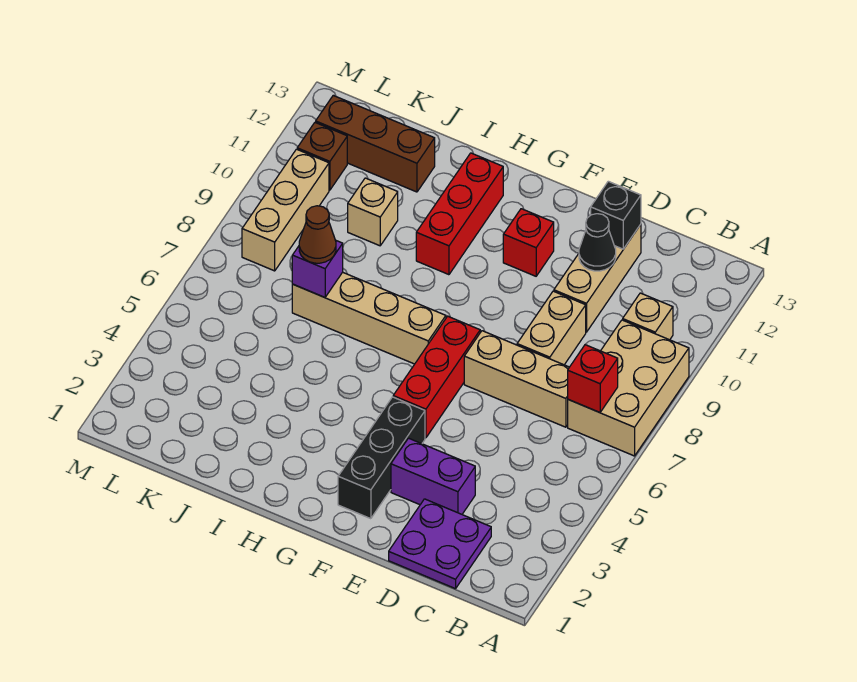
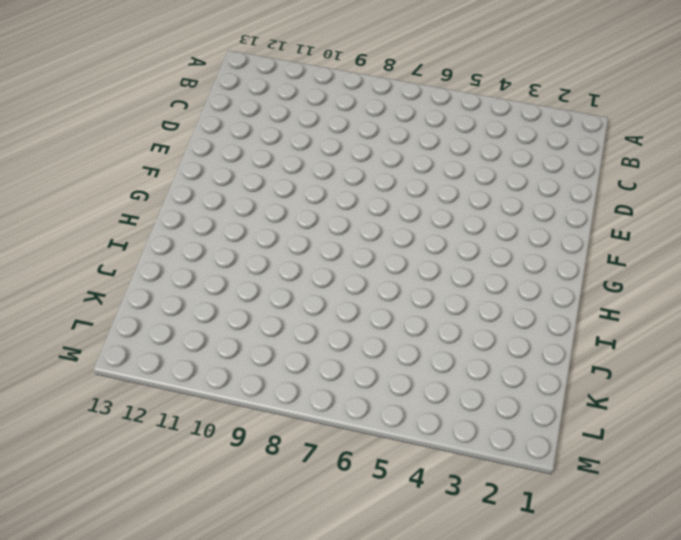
none -> tan 2x3 brick [568,320,689,456]
none -> tan 1x1 brick [623,293,673,340]
none -> purple 2x2 plate [389,499,491,589]

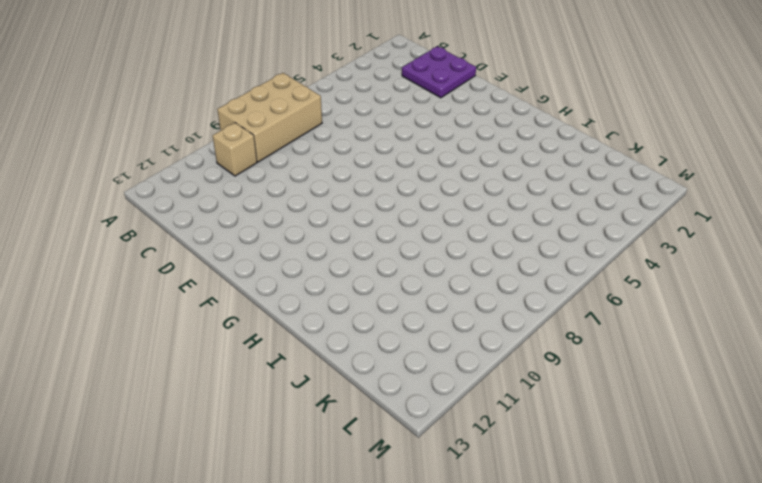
none -> tan 1x3 brick [464,331,569,427]
none -> purple 1x2 brick [391,438,475,514]
none -> tan 1x2 brick [517,291,586,365]

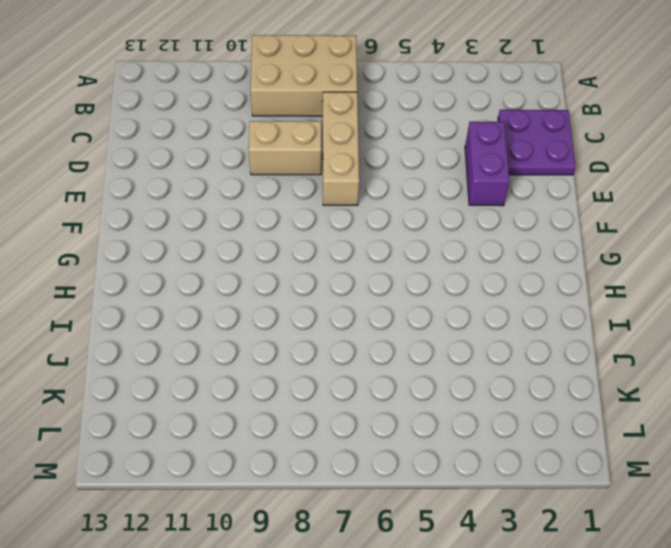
none -> tan 1x1 brick [623,293,673,340]
none -> tan 1x3 brick [554,224,641,332]
none -> black 1x3 brick [338,397,425,519]

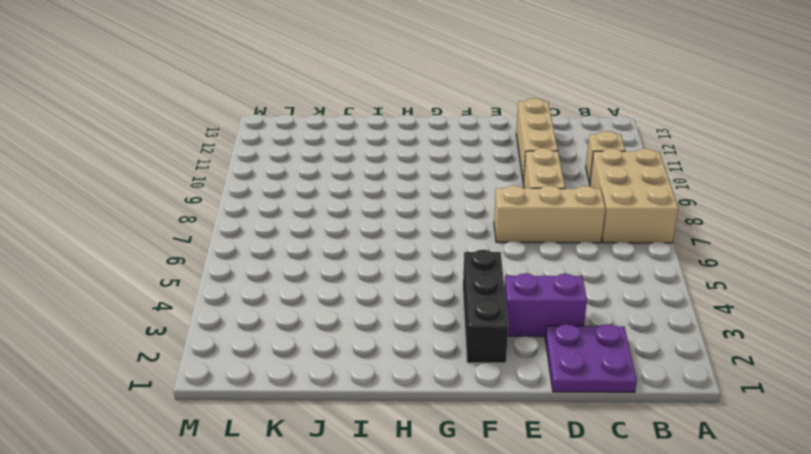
none -> red 1x3 brick [393,316,480,438]
none -> red 1x1 brick [503,209,554,276]
none -> tan 1x4 brick [292,272,446,364]

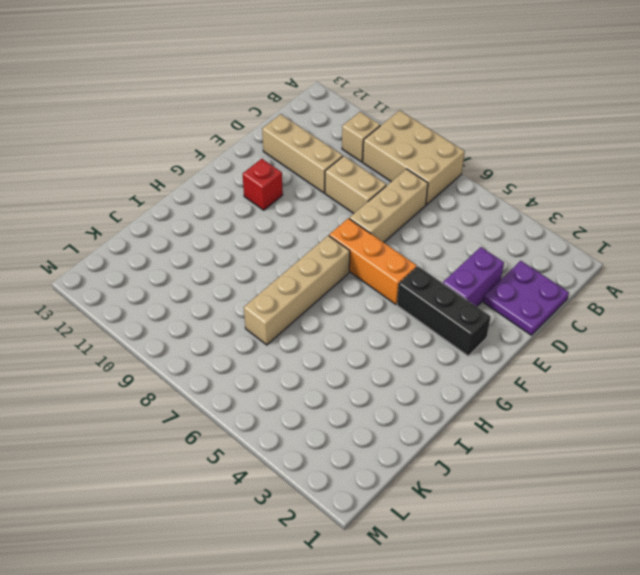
orange 1x3 brick [329,218,417,304] -> red 1x3 brick [393,316,480,438]
none -> red 1x3 brick [416,153,503,275]
none -> tan 1x1 brick [348,178,398,246]
none -> brown 1x3 brick [316,95,435,192]

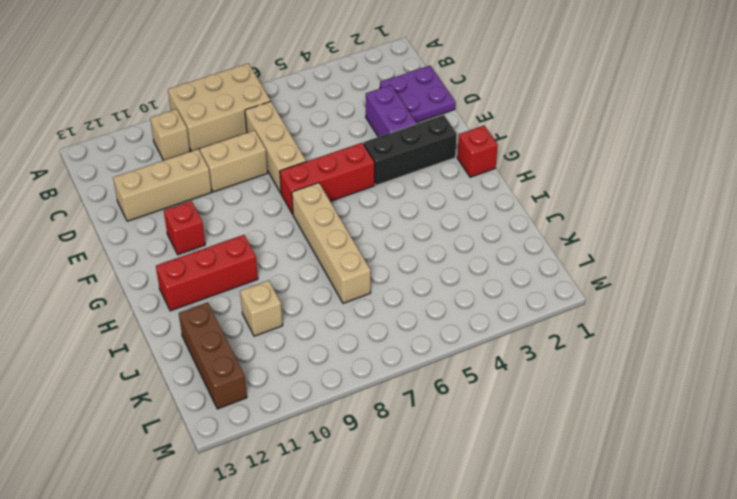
red 1x1 brick [457,126,498,177] -> red 1x1 brick moved to [568,345,618,412]
none -> tan 1x3 brick [242,149,329,271]
none -> brown 1x1 brick [297,122,347,190]
none -> black 1x1 cone [579,214,616,271]

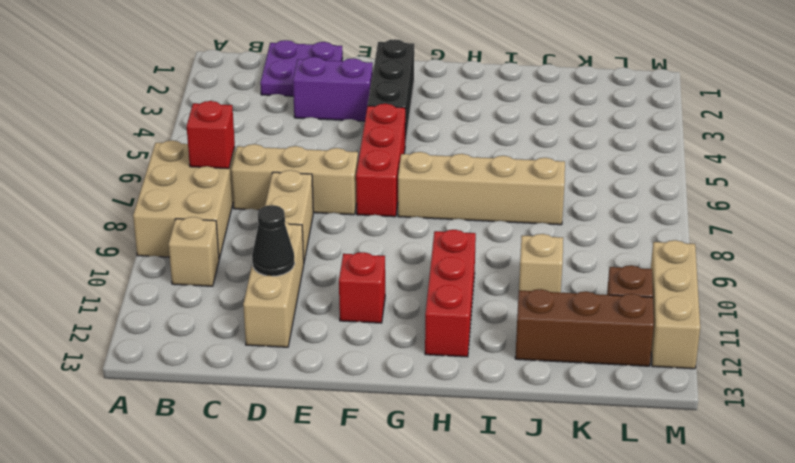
tan 1x3 brick [651,240,700,369] -> tan 1x3 brick moved to [242,149,329,271]
none -> black 1x1 brick [591,181,641,249]
none -> purple 1x1 brick [292,241,343,297]
none -> brown 1x1 cone [299,206,336,263]

